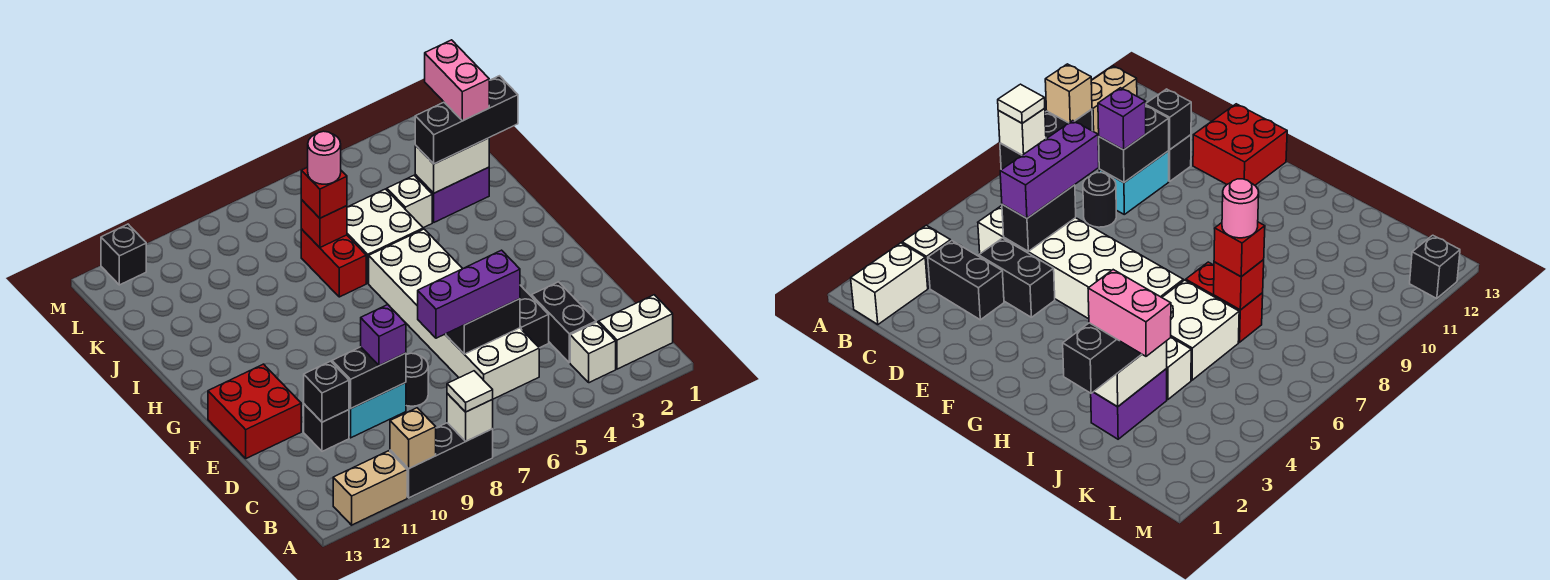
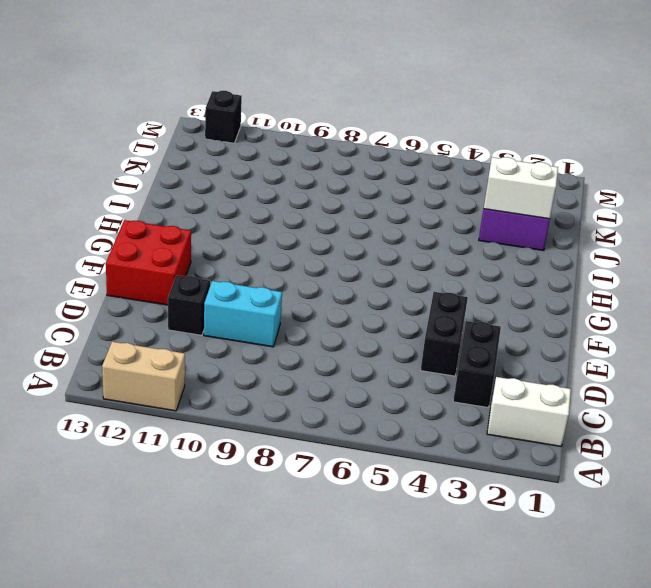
none -> black 1x3 brick [390,423,493,498]
none -> white 1x1 brick [570,322,616,383]
none -> white 2x6 brick [369,229,539,399]
none -> black 1x1 round brick [406,353,428,406]

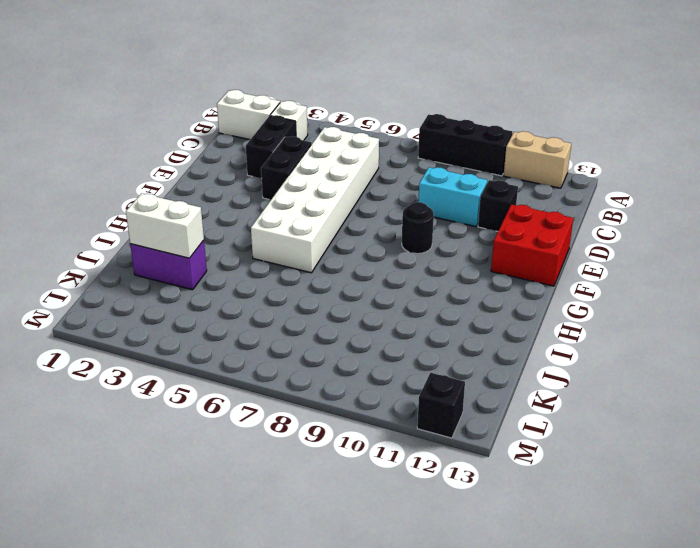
black 1x1 round brick [402,202,434,254] -> black 1x1 round brick moved to [406,353,428,406]
none -> white 2x2 brick [347,189,423,283]
none -> red 1x2 brick [301,229,366,297]
none -> white 1x1 brick [387,176,432,228]
none -> white 1x1 brick [447,394,493,441]

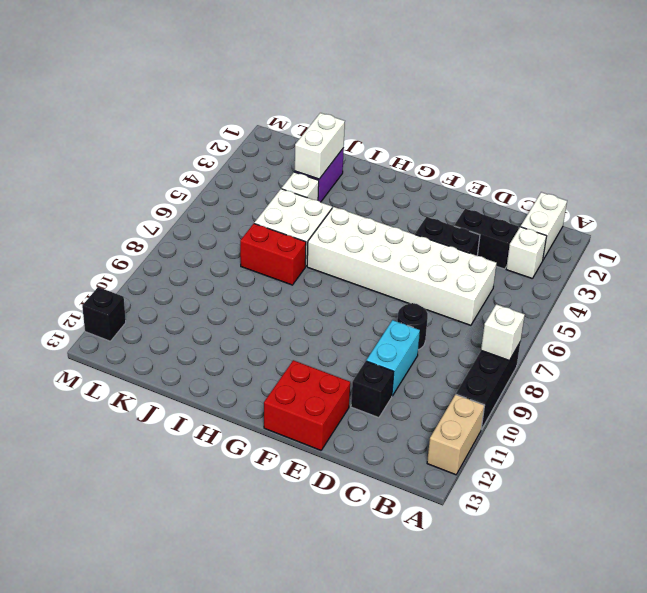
none -> tan 1x1 brick [390,408,436,469]
none -> black 1x2 brick [446,299,520,354]
none -> black 1x2 brick [332,347,406,409]
none -> black 1x1 brick [304,361,349,422]

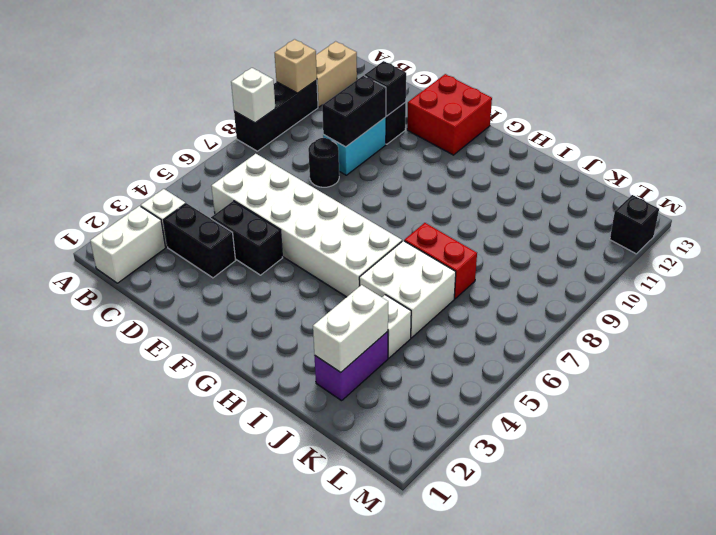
none -> black 1x2 brick [446,299,520,354]
none -> red 1x1 brick [301,200,347,247]
none -> white 1x1 tile [447,371,493,412]
none -> purple 1x3 brick [418,250,520,338]

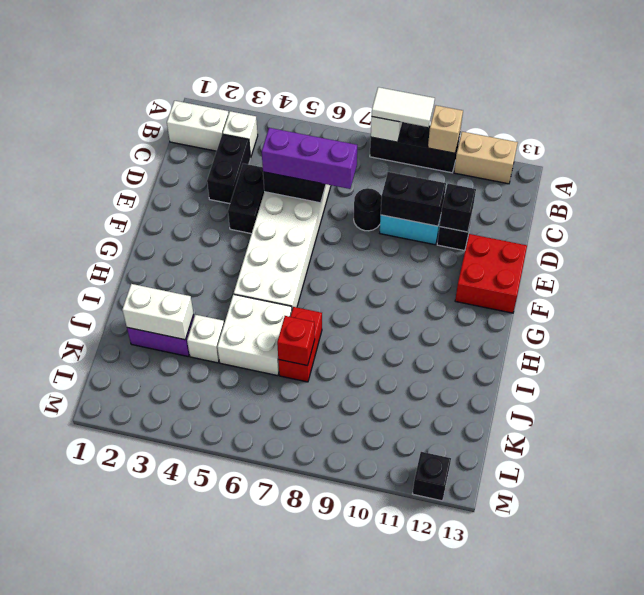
white 1x2 tile [372,87,435,127] -> white 1x1 tile [447,371,493,412]
none -> purple 1x1 brick [361,305,406,366]
none -> black 1x3 brick [415,76,518,164]
none -> red 1x1 brick [301,167,347,218]
none -> pink 1x2 brick [425,40,489,121]

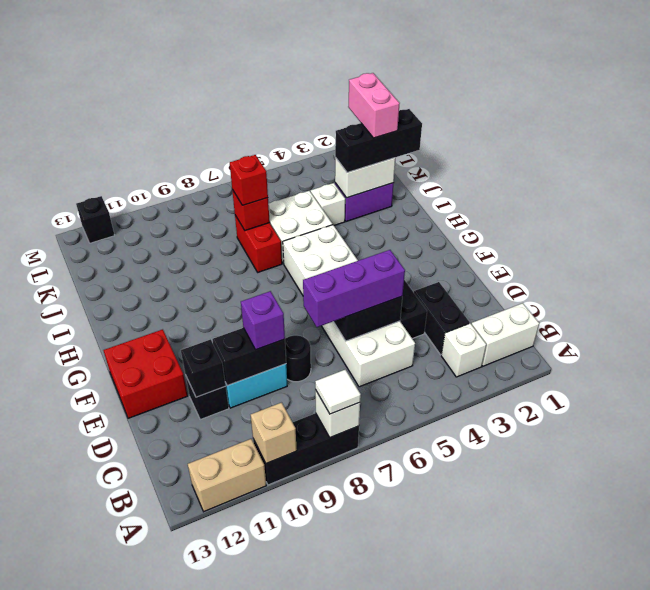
none -> pink 1x1 round brick [308,131,341,184]

